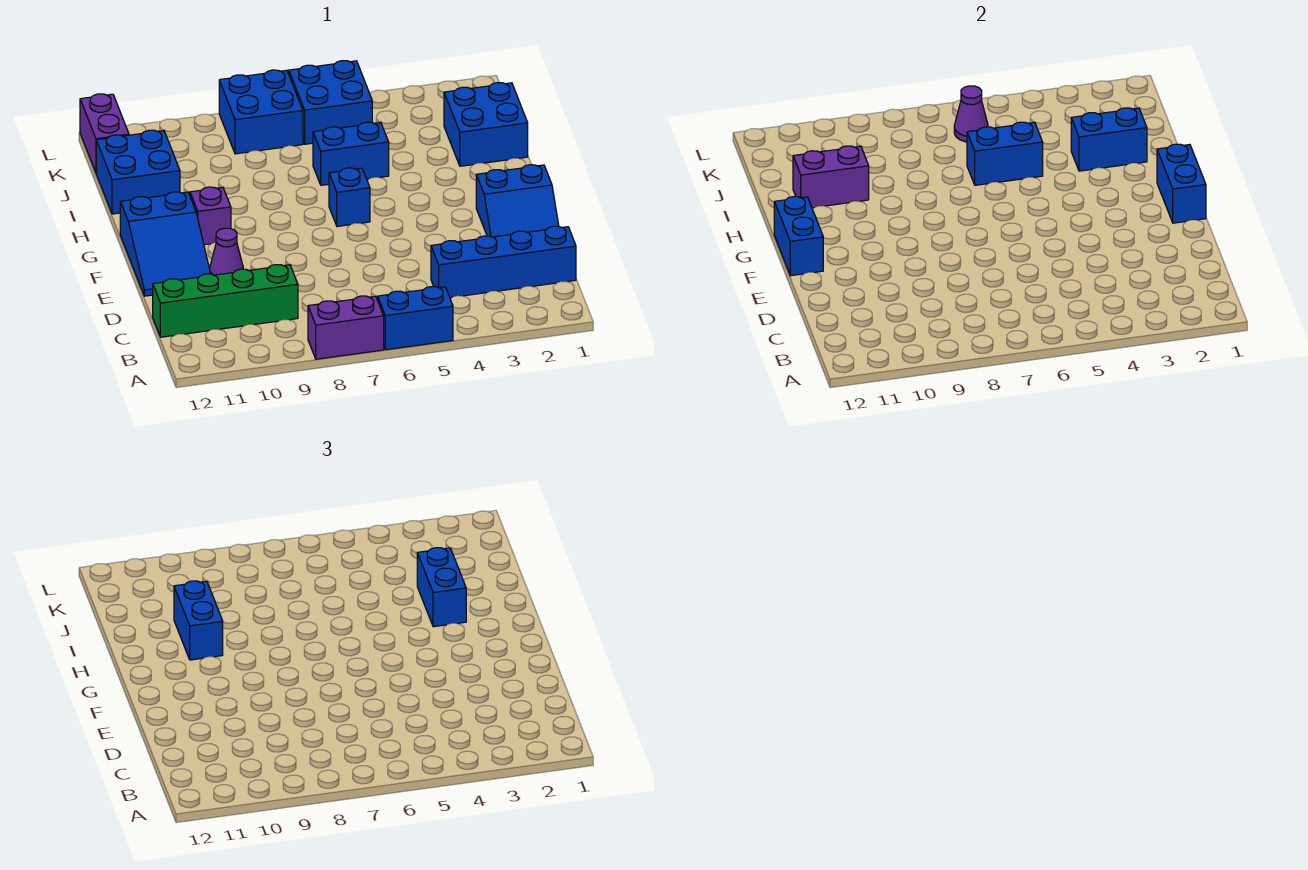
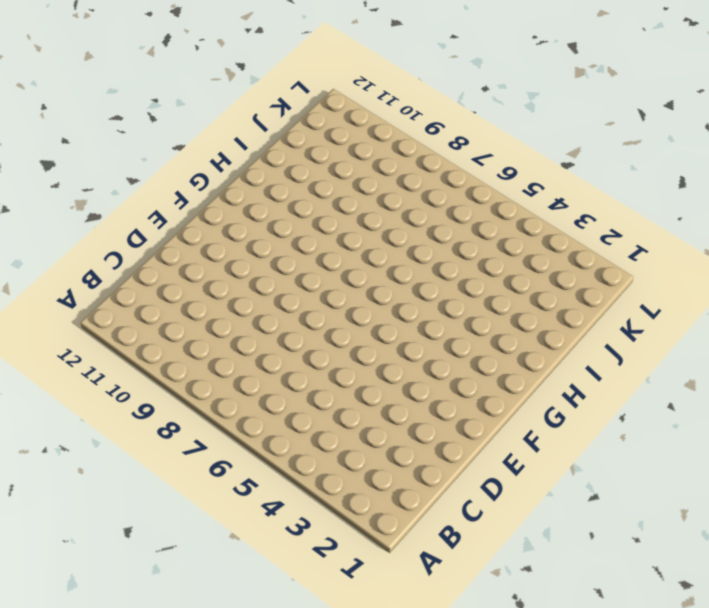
none -> blue 1x2 brick [378,287,453,350]
none -> purple 1x2 brick [308,296,384,359]
none -> blue 1x4 brick [431,226,576,298]

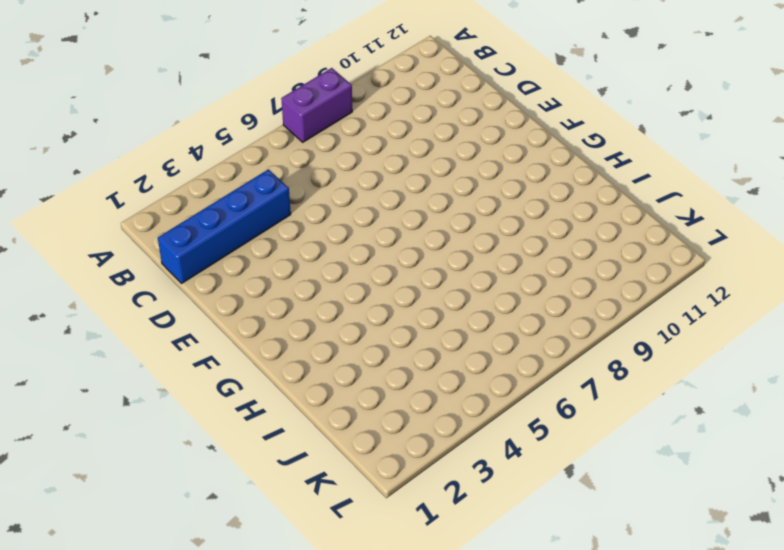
none -> blue 1x2 brick [378,287,453,350]
none -> green 1x4 brick [153,265,298,337]
none -> blue 2x2 slope [476,165,559,237]

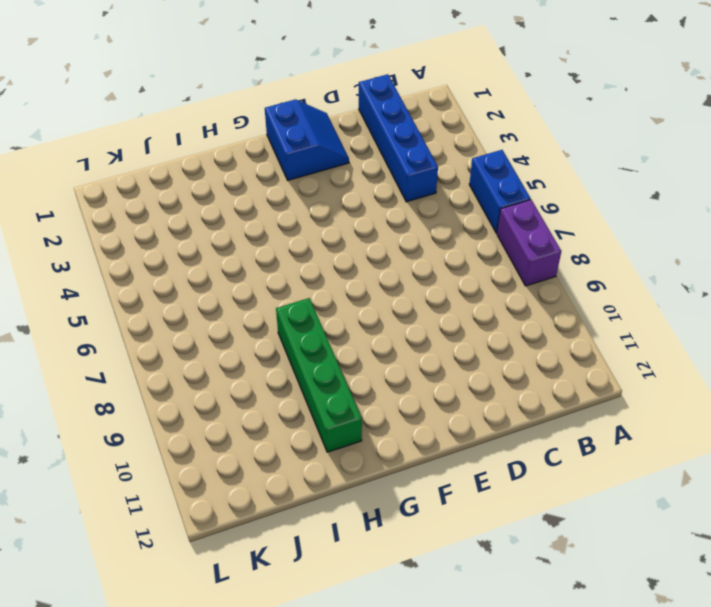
green 1x4 brick [276,298,362,452] -> green 1x4 brick moved to [153,265,298,337]
none -> purple 1x1 cone [210,228,243,275]
none -> blue 2x3 slope [120,192,211,296]
none -> blue 1x1 brick [329,168,370,226]

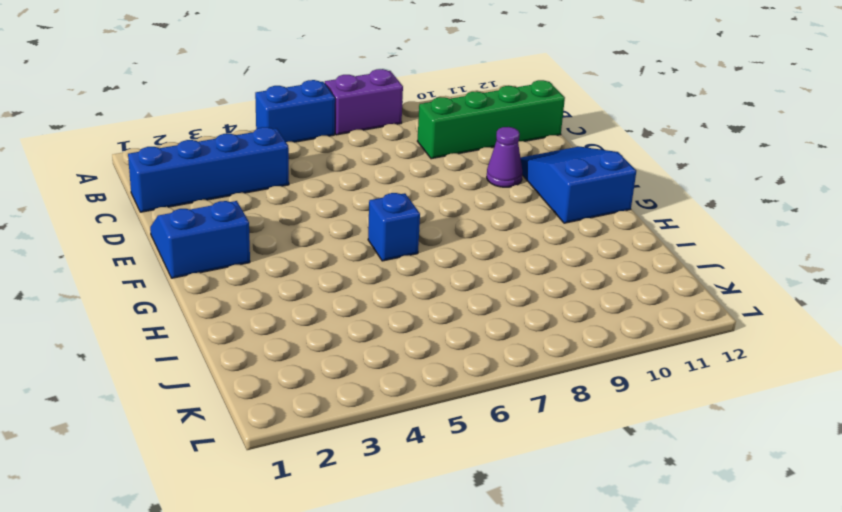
none -> purple 1x1 brick [190,187,231,245]
none -> blue 2x2 brick [444,83,528,166]
none -> blue 1x2 brick [313,122,389,185]

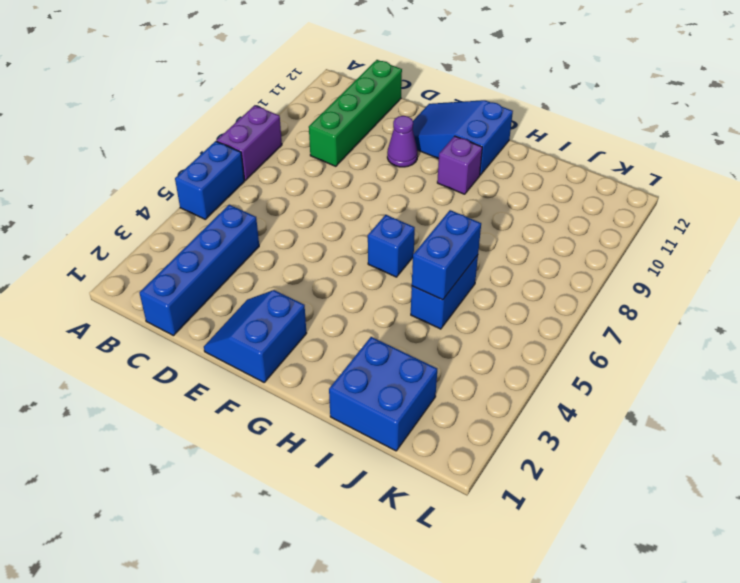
none -> blue 2x2 brick [96,130,180,214]
none -> blue 2x2 brick [289,61,372,144]
none -> blue 2x2 brick [219,70,303,154]

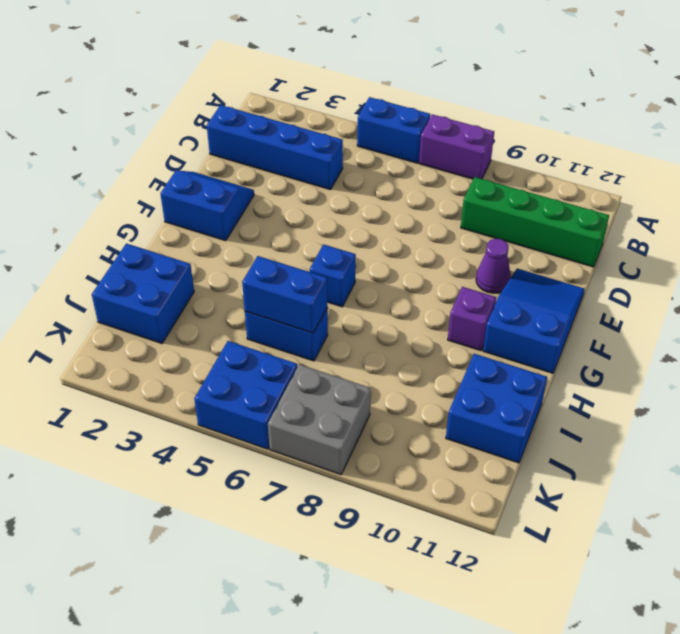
grey 2x2 brick [268,364,371,475] -> blue 2x2 brick [219,70,303,154]
none -> purple 1x2 brick [80,94,129,172]
none -> blue 1x2 brick [1157,144,1206,223]
none -> blue 1x2 brick [774,197,823,276]

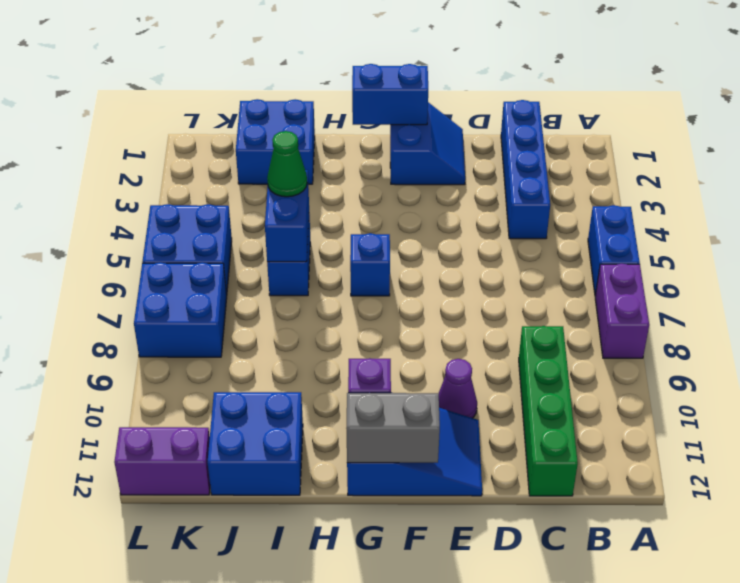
grey 1x2 brick [347,393,440,463] -> blue 1x2 brick [774,197,823,276]
green 1x1 cone [267,131,307,197] -> none
none -> blue 1x2 brick [1071,108,1147,171]
none -> purple 1x2 brick [793,146,869,208]
none -> purple 1x1 cone [954,86,988,142]

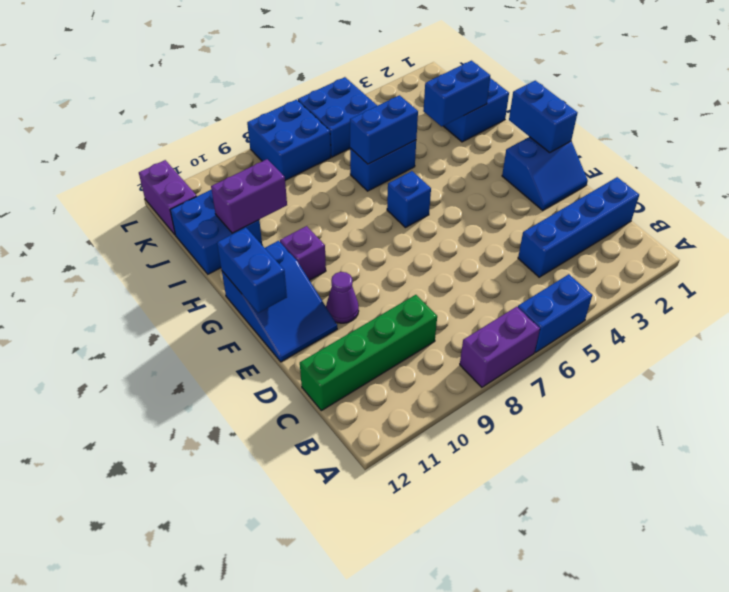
none -> purple 1x1 cone [954,86,988,142]
none -> blue 1x2 brick [417,548,466,627]
none -> blue 1x2 brick [174,581,223,660]

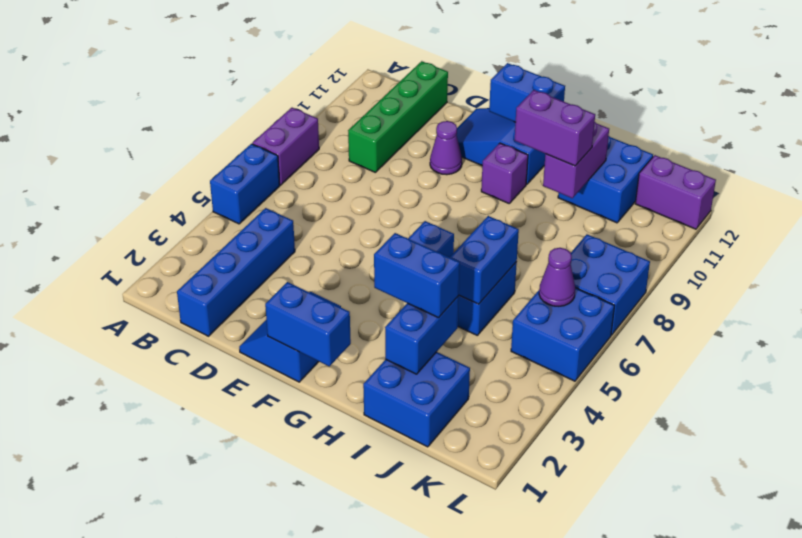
purple 1x2 brick [514,90,595,166] -> blue 1x2 brick [174,581,223,660]

